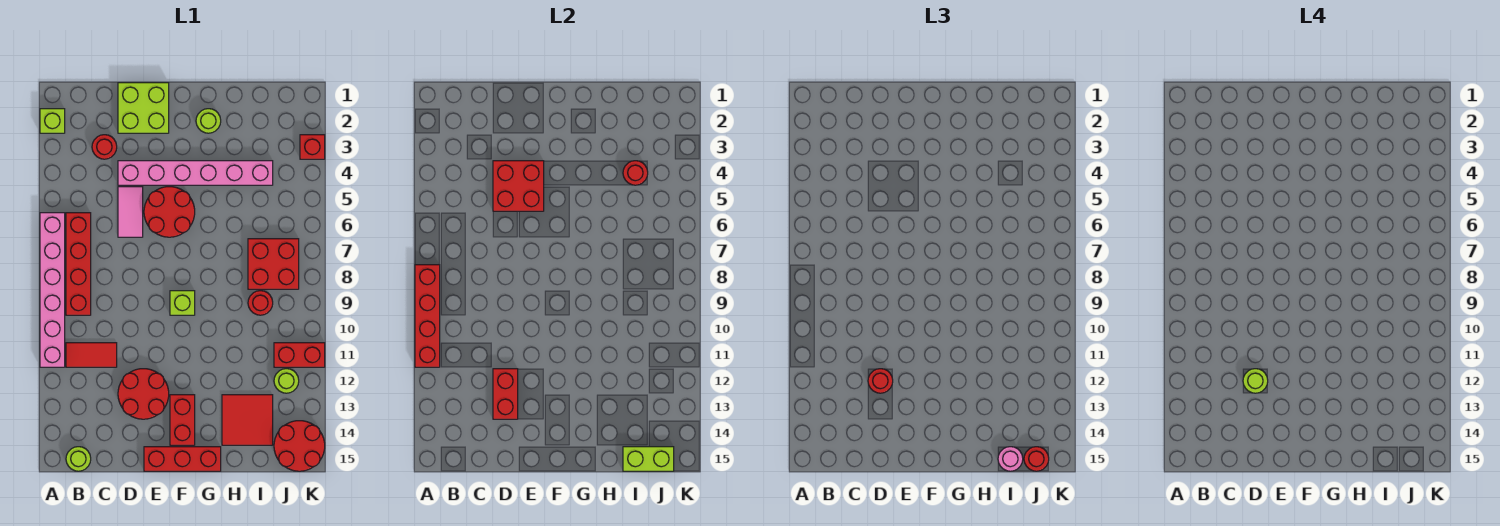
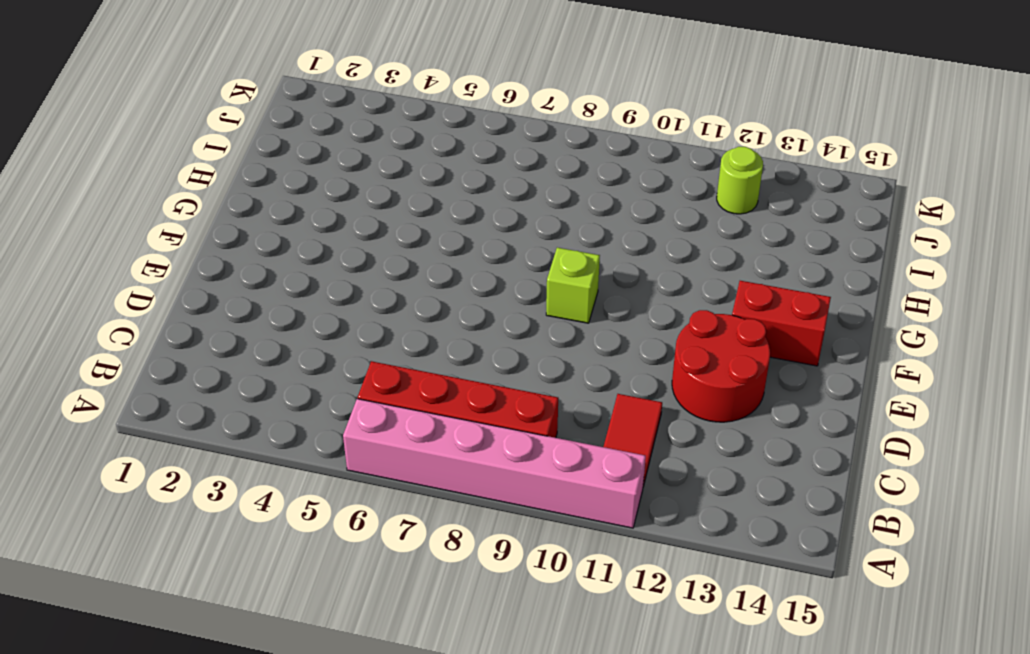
none -> lime 1x1 brick [40,109,65,133]
none -> lime 1x1 round brick [66,447,91,471]
none -> red 1x1 round brick [92,135,117,159]
none -> lime 2x2 brick [118,83,169,133]

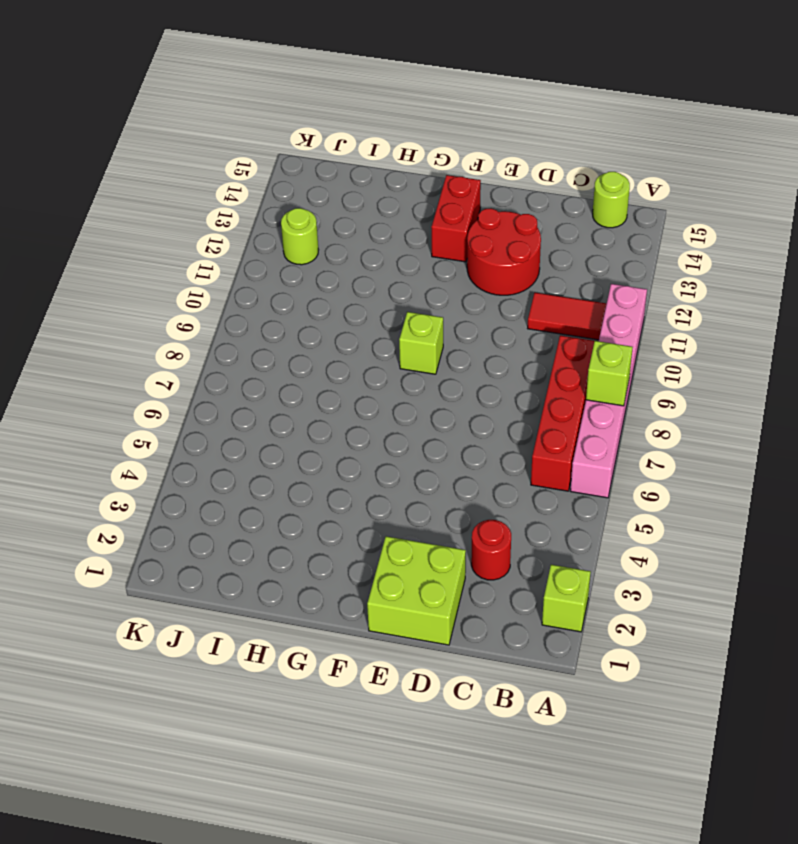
lime 1x1 brick [586,341,633,406] -> red 1x4 brick [415,265,440,367]
none -> pink 1x6 brick [118,161,273,185]
none -> pink 1x2 tile [118,187,143,237]
none -> red 2x2 round brick [144,187,195,237]
none -> red 1x3 brick [144,447,221,471]

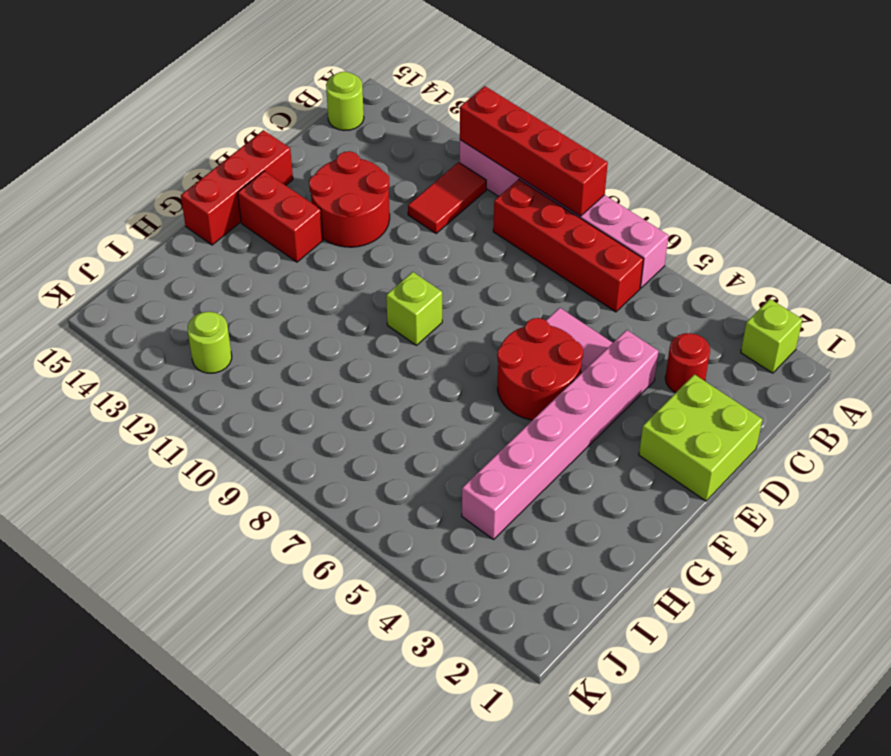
none -> lime 1x1 round brick [196,109,221,133]
none -> red 2x2 tile [222,395,273,445]
none -> red 2x2 brick [248,239,299,289]
none -> red 1x1 round brick [248,291,273,315]

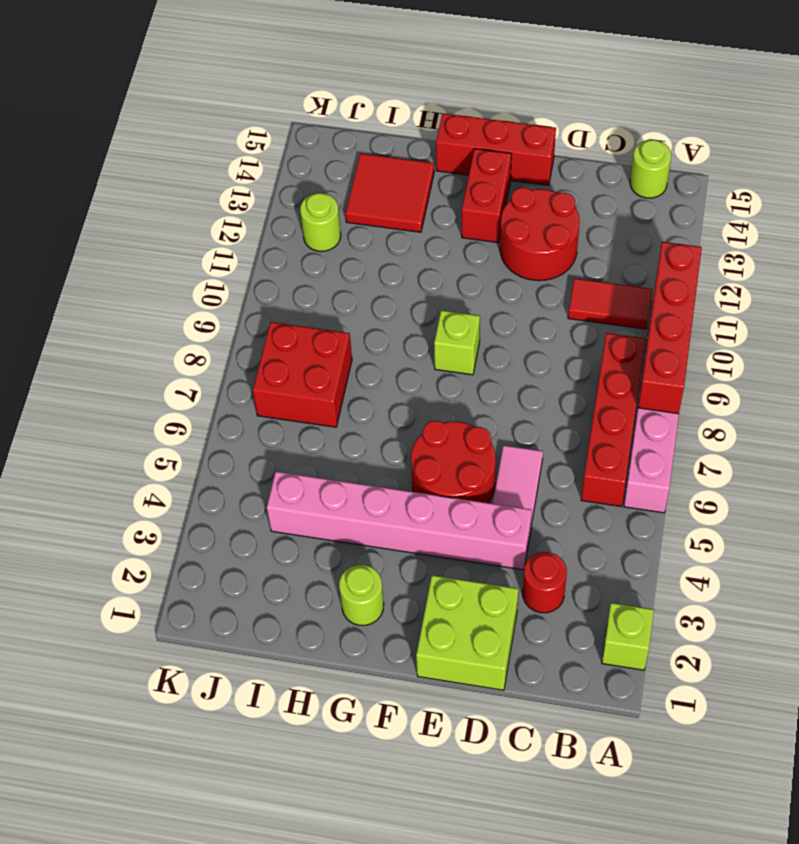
none -> red 1x1 round brick [248,291,273,315]
none -> red 1x2 brick [274,343,325,367]
none -> red 2x2 round brick [274,421,325,471]
none -> red 1x1 brick [300,135,325,159]

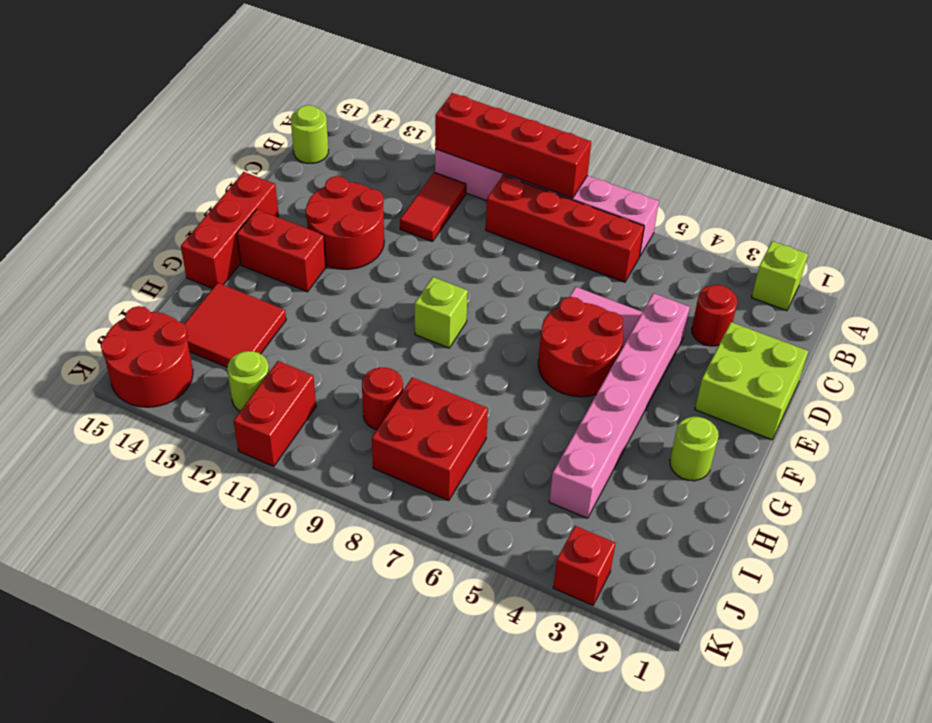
none -> red 2x2 brick [493,161,544,211]
none -> red 1x2 brick [493,369,518,419]
none -> red 1x1 round brick [623,161,648,185]
none -> lime 1x2 brick [623,447,674,471]

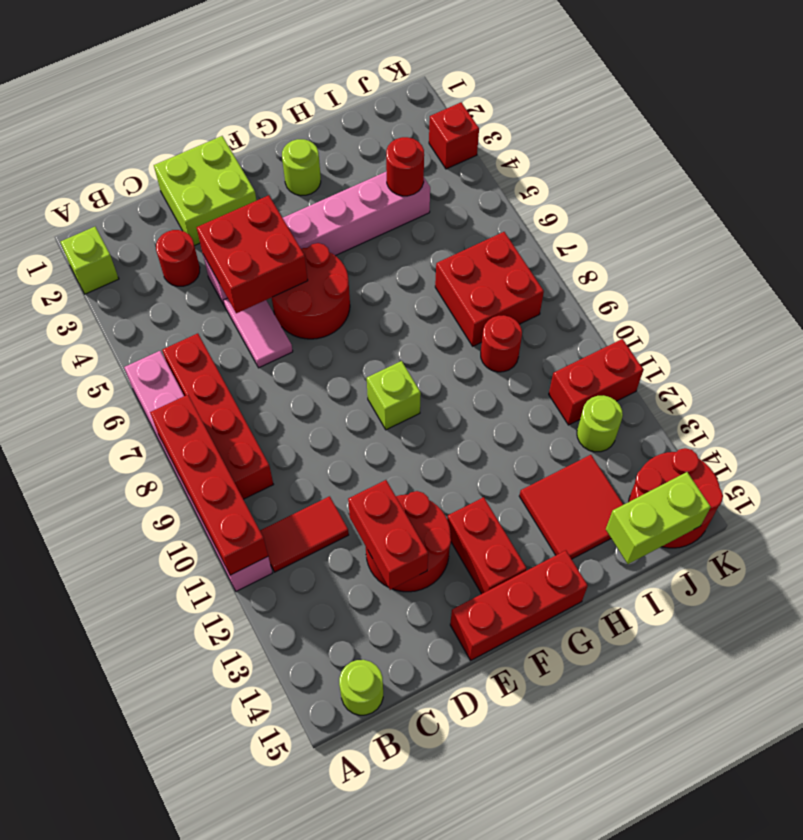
none -> red 1x1 round brick [868,369,893,393]
none -> pink 1x1 round brick [998,447,1023,471]
none -> red 1x1 round brick [1024,447,1049,471]
none -> lime 1x1 round brick [1243,369,1268,393]

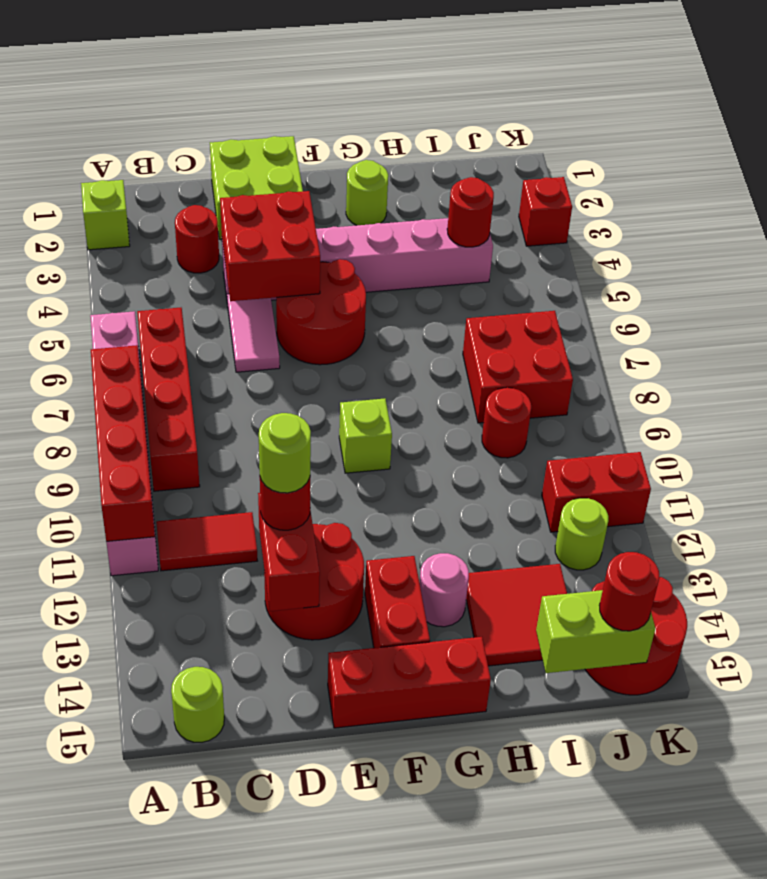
pink 1x1 round brick [419,553,469,627] -> pink 1x1 round brick moved to [998,447,1023,471]

